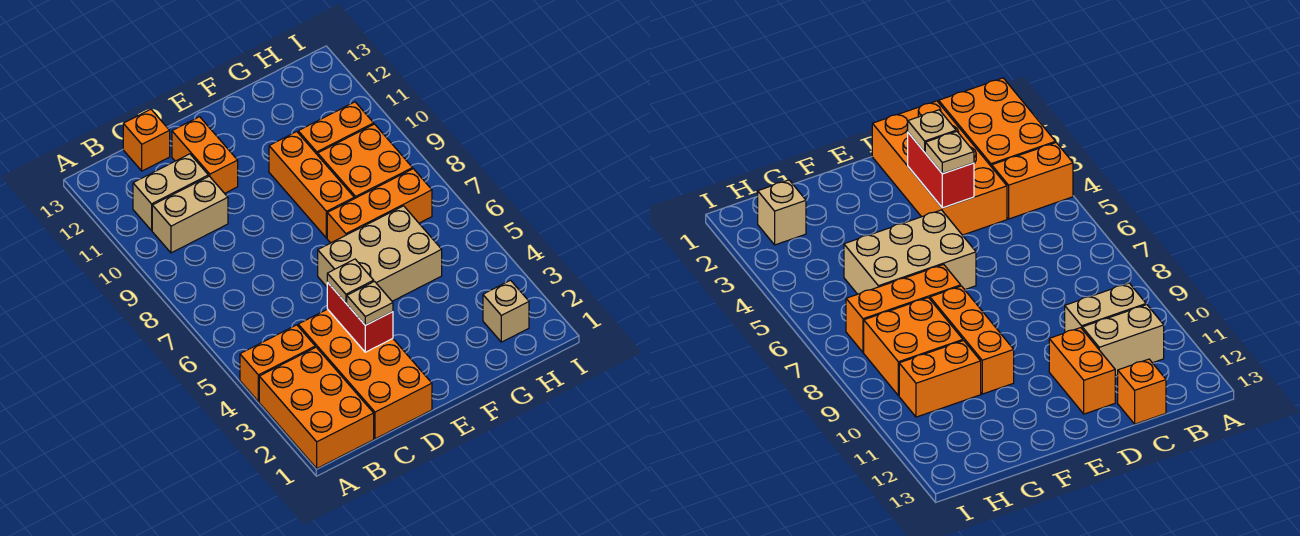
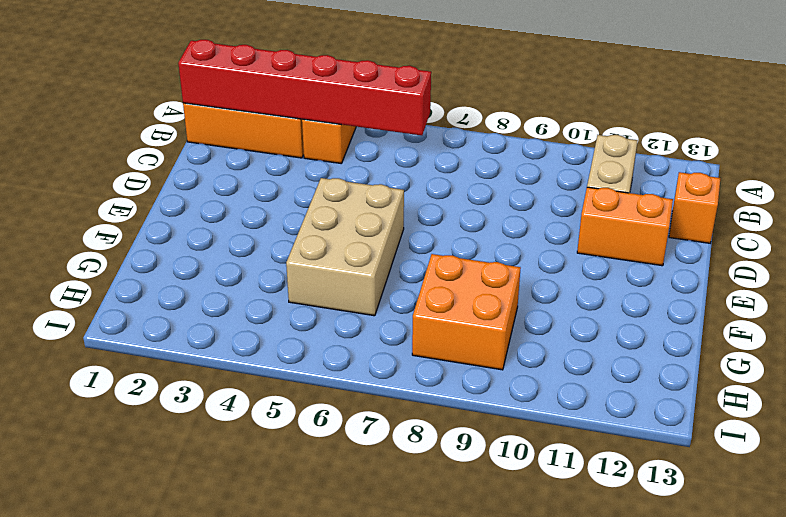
red 1x6 brick [178,40,431,135] -> none
none -> tan 1x2 brick [152,176,228,253]
none -> orange 2x4 brick [298,309,432,439]
none -> orange 1x3 brick [327,169,432,243]

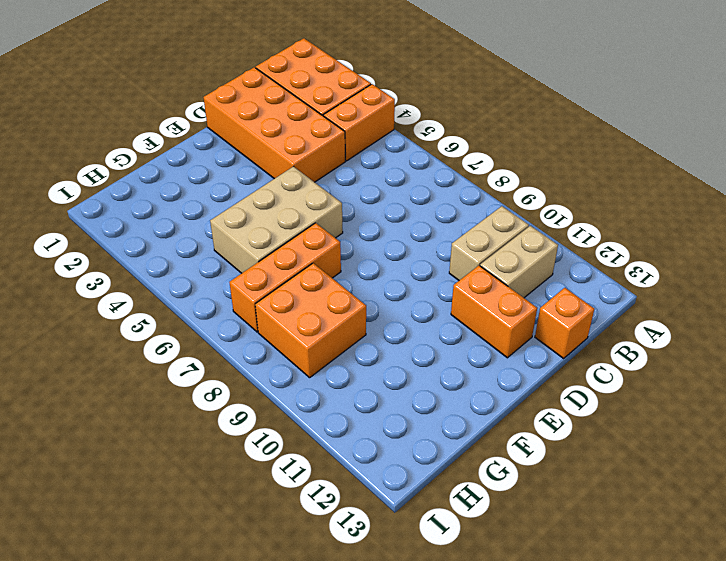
none -> orange 1x3 brick [269,132,354,238]
none -> orange 1x2 brick [298,102,374,155]
none -> tan 1x1 brick [483,280,529,342]

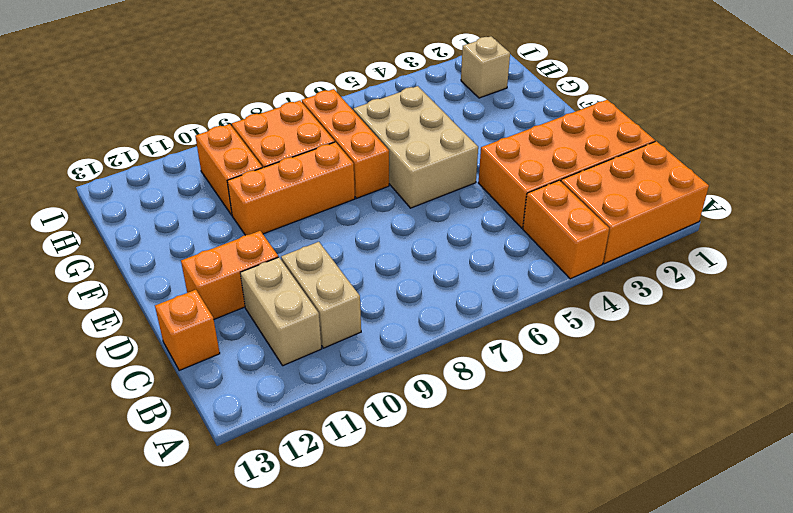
none -> red 1x2 brick [327,282,393,352]
none -> tan 1x1 plate [347,281,393,325]
none -> tan 1x1 plate [327,259,374,303]

